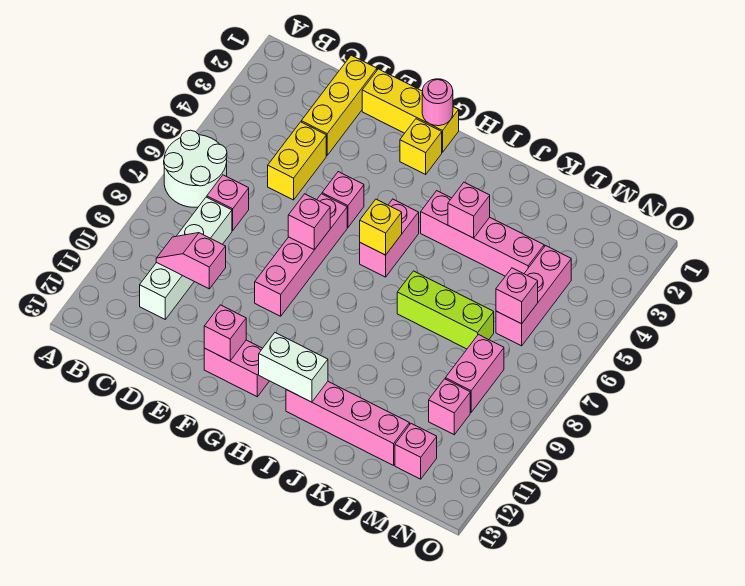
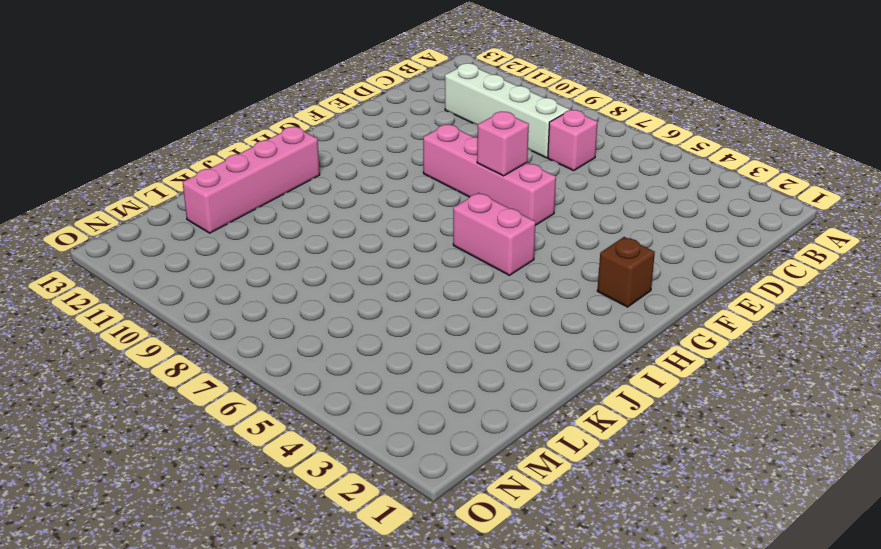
brown 1x1 brick [597,237,655,307] -> yellow 1x1 brick [400,119,442,174]
none -> white 2x2 round brick [164,130,227,207]
none -> yellow 1x3 brick [301,55,377,155]
none -> yellow 1x2 brick [268,122,326,200]

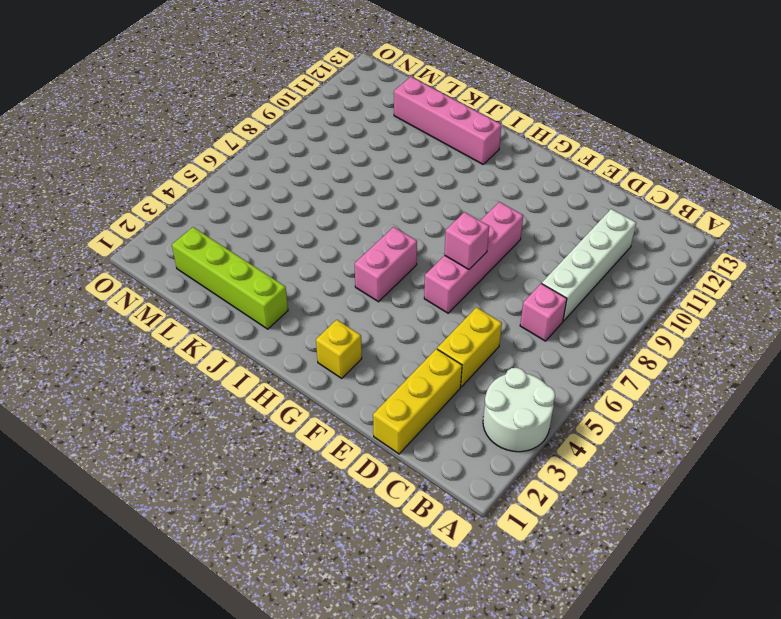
white 2x2 round brick [483,368,555,452] -> white 2x2 round brick moved to [164,130,227,207]
lime 1x4 brick [172,227,288,329] -> none
none -> yellow 1x3 brick [362,69,459,152]
none -> pink 1x1 brick [322,172,364,227]
none -> pink 1x2 brick [204,340,269,397]

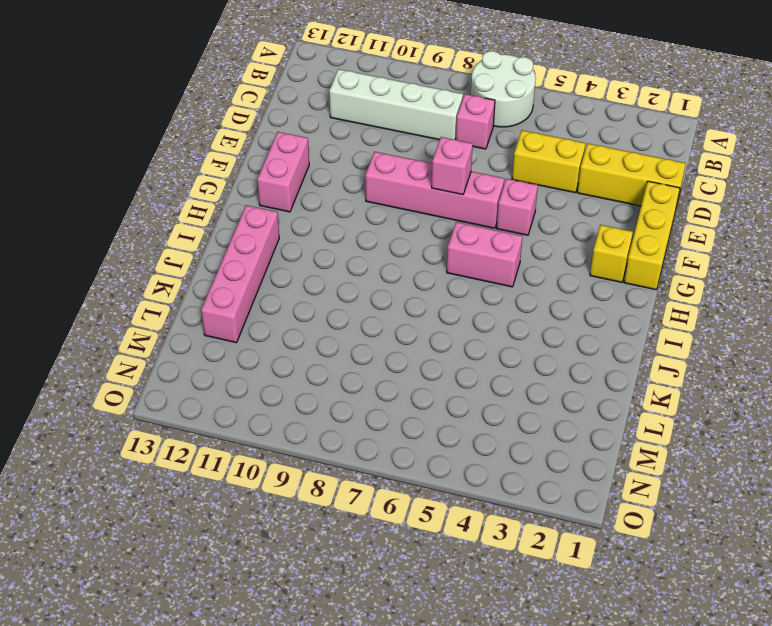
none -> pink 1x4 brick [421,191,544,276]
none -> lime 1x3 brick [397,271,494,349]
none -> pink 1x3 brick [496,246,571,346]

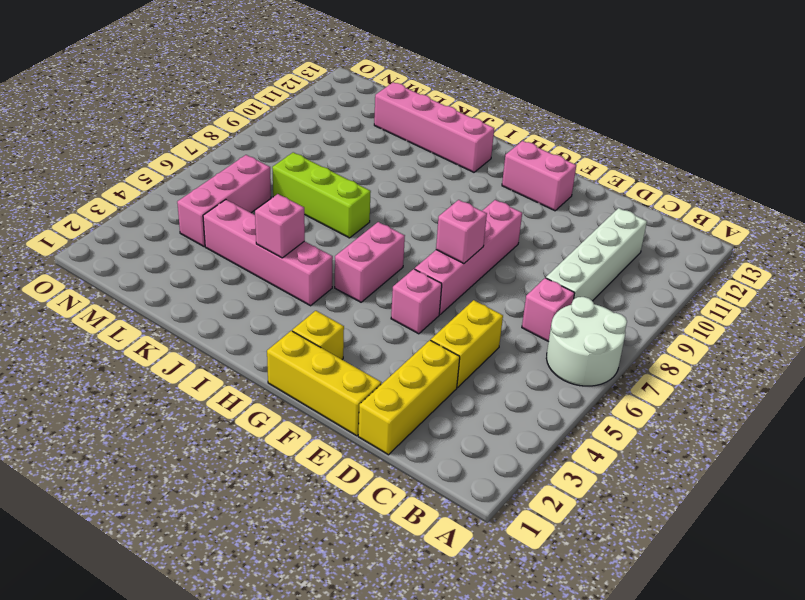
none -> pink 1x2 brick [445,334,504,412]
none -> pink 1x1 brick [429,379,470,435]
none -> pink 1x1 brick [395,424,437,479]

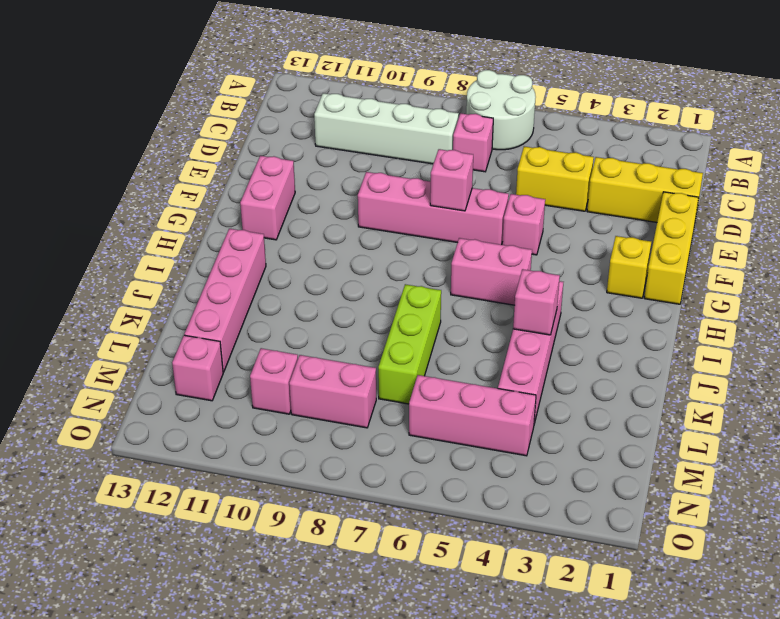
none -> pink 1x2 slope [156,233,226,289]
none -> pink 1x1 brick [204,305,246,361]
none -> pink 1x1 round brick [422,79,453,126]

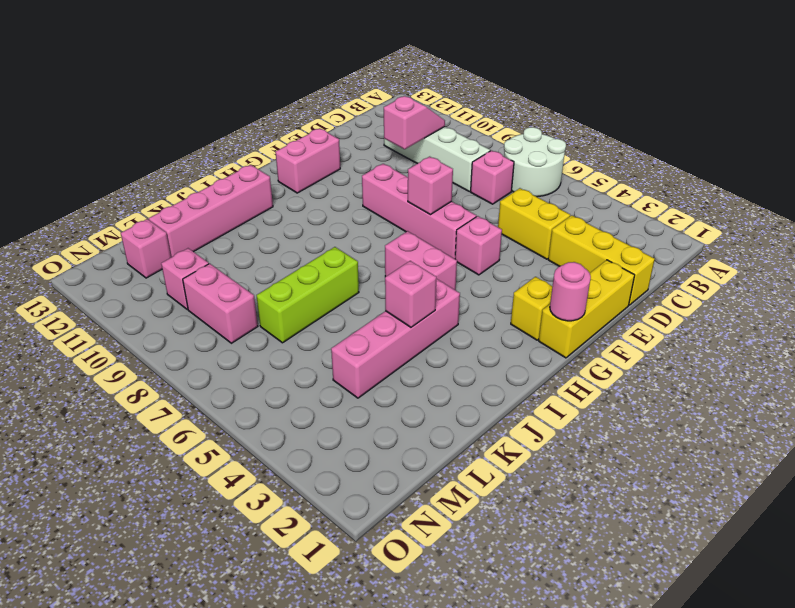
none -> pink 1x3 brick [496,246,571,346]
none -> pink 1x1 brick [204,305,246,361]
none -> yellow 1x1 brick [360,199,402,255]

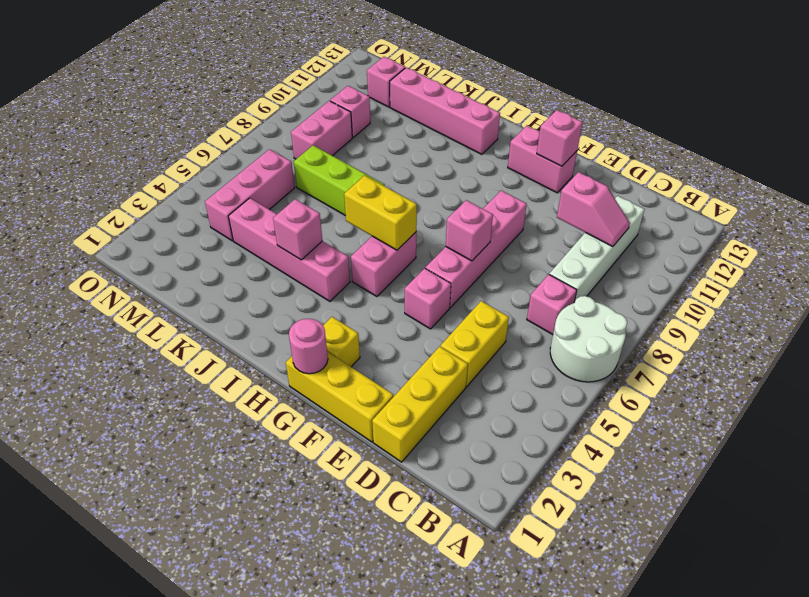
yellow 1x2 brick [344,175,417,250] -> yellow 1x1 brick [360,199,402,255]
none -> white 1x2 brick [259,333,328,402]
none -> pink 1x1 brick [496,268,538,324]

